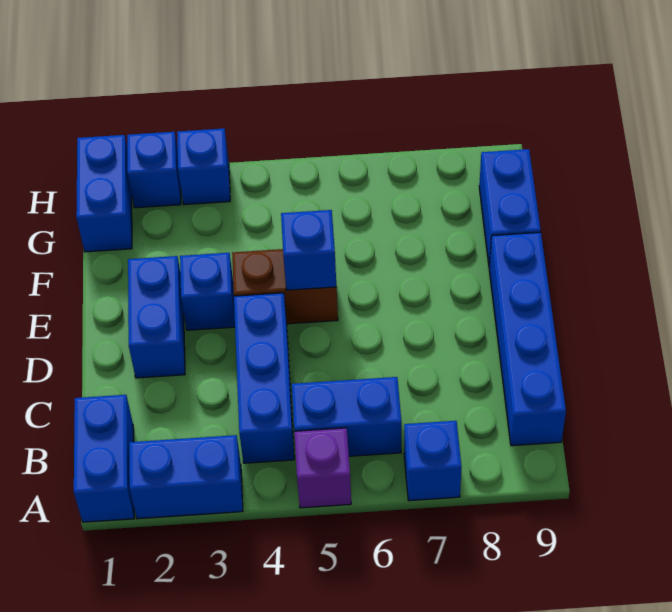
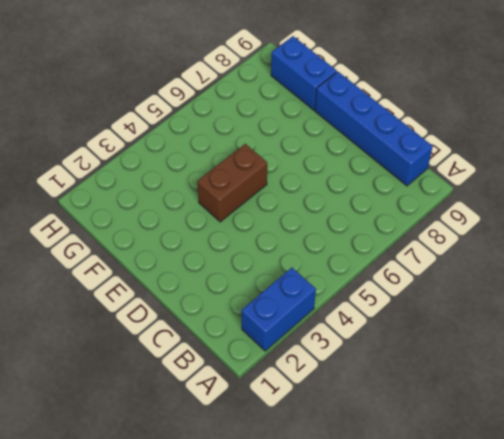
none -> blue 1x2 brick [74,395,134,522]
none -> purple 1x1 brick [294,428,351,508]
none -> blue 1x1 brick [404,421,462,501]

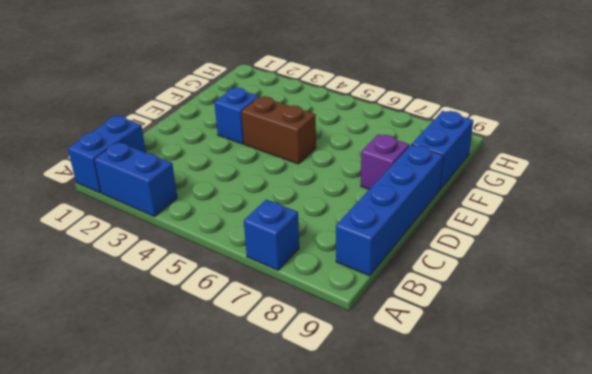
purple 1x1 brick [361,134,409,189] -> purple 1x1 brick moved to [294,428,351,508]
none -> blue 1x3 brick [234,293,294,463]
none -> blue 1x2 brick [292,377,401,456]
none -> blue 1x2 brick [128,256,185,378]

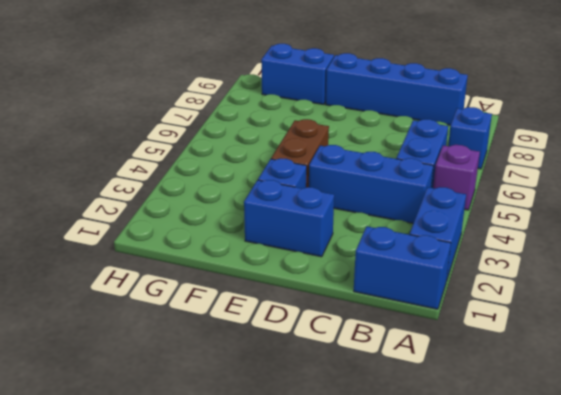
none -> blue 1x2 brick [76,135,132,252]
none -> blue 1x1 brick [127,132,181,208]
none -> blue 1x1 brick [177,128,230,205]

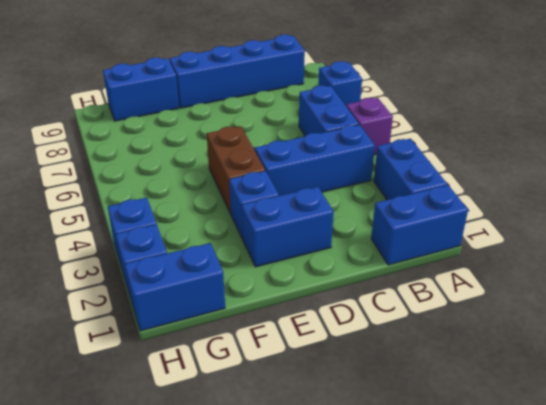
none -> blue 1x1 brick [281,210,336,290]

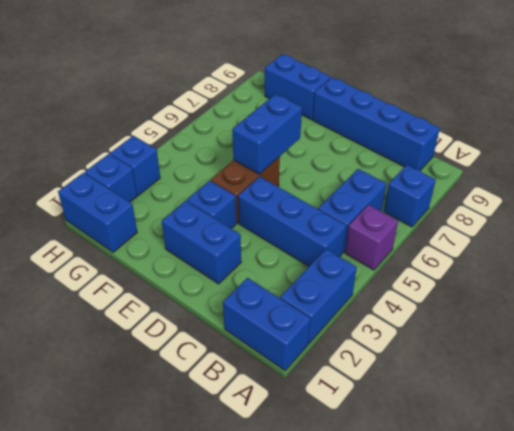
blue 1x2 brick [232,94,302,174] -> blue 1x1 brick [281,210,336,290]

